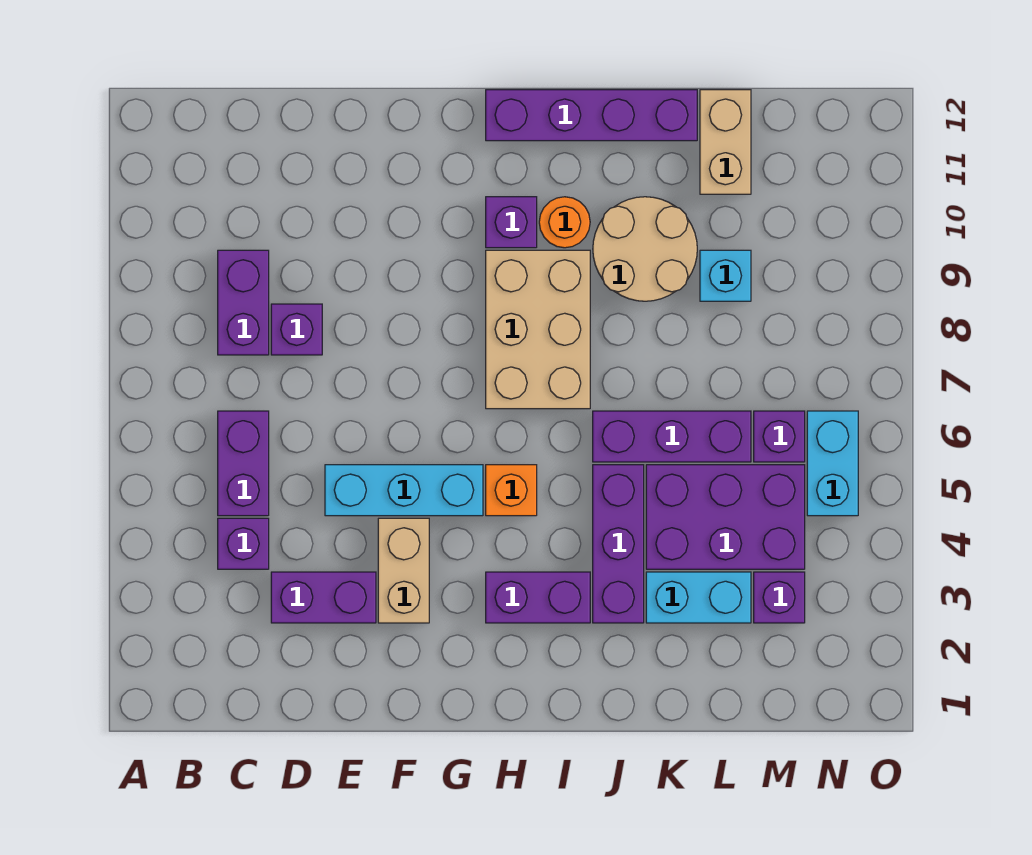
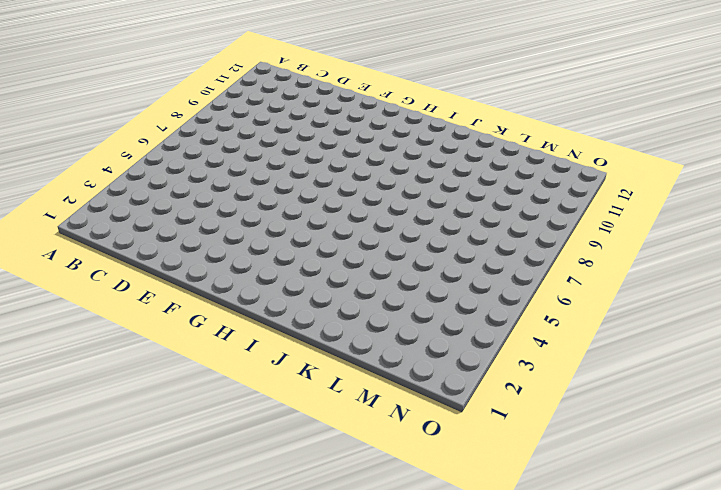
none -> purple 1x1 brick [218,518,269,569]
none -> purple 1x2 brick [218,411,269,516]
none -> purple 1x2 brick [218,250,269,355]

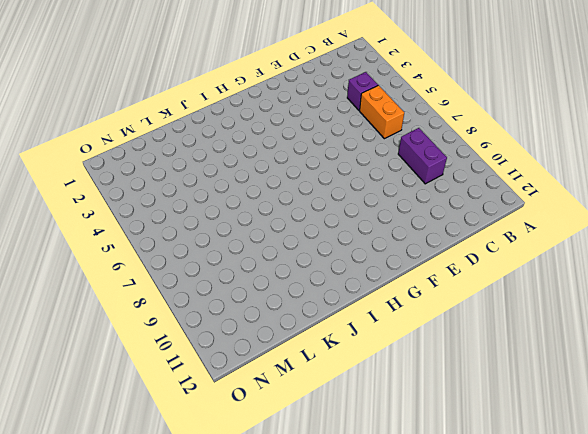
orange 1x2 brick [360,85,404,139] -> purple 1x2 brick [218,411,269,516]
none -> purple 1x2 brick [271,572,376,623]
none -> purple 1x1 brick [271,304,322,355]
none -> cyan 1x3 brick [325,465,483,516]

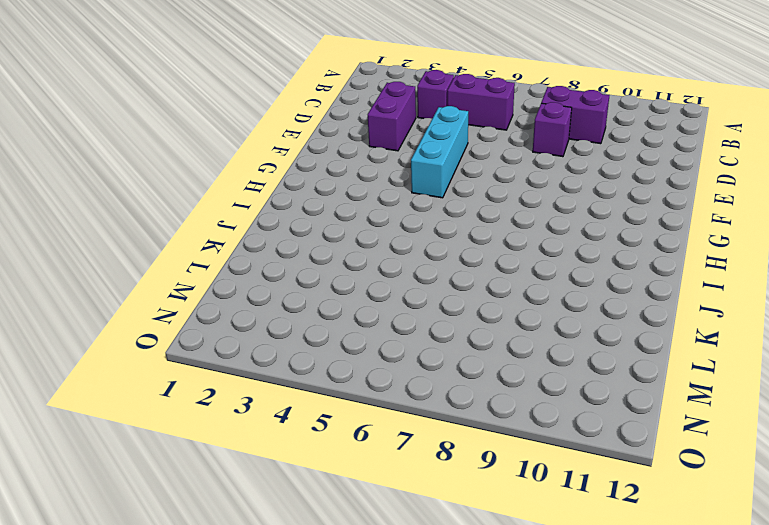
none -> tan 1x2 brick [378,518,429,623]
none -> purple 1x2 brick [486,572,590,623]
none -> orange 1x1 brick [486,465,537,516]

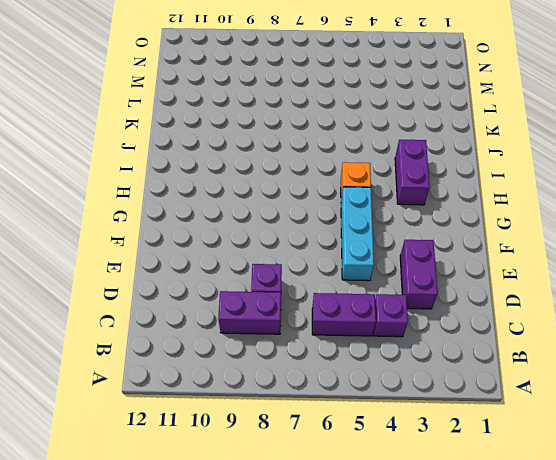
none -> tan 1x2 brick [378,518,429,623]
none -> tan 2x3 brick [486,250,590,409]
none -> purple 1x1 brick [486,197,537,248]

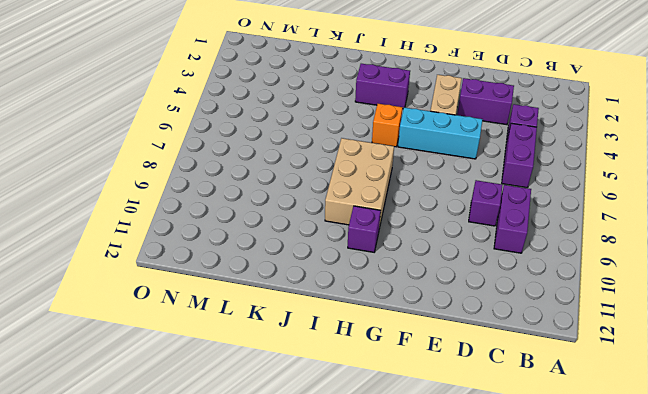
none -> purple 1x4 brick [486,90,697,141]
none -> orange 1x1 round brick [539,197,590,248]
none -> purple 1x3 brick [593,465,644,623]

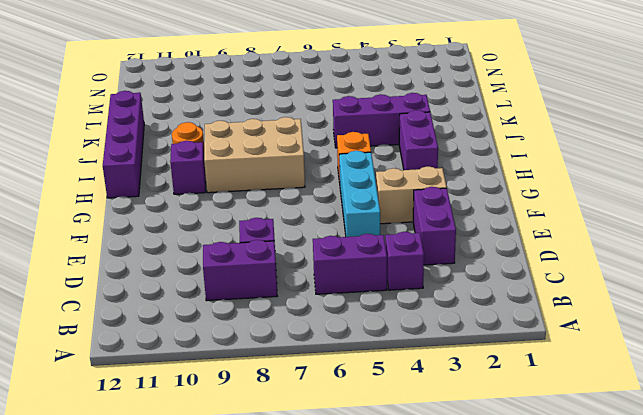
none -> purple 1x3 brick [593,411,751,462]
none -> tan 2x2 round brick [593,197,697,301]
none -> cyan 1x2 brick [646,572,751,623]

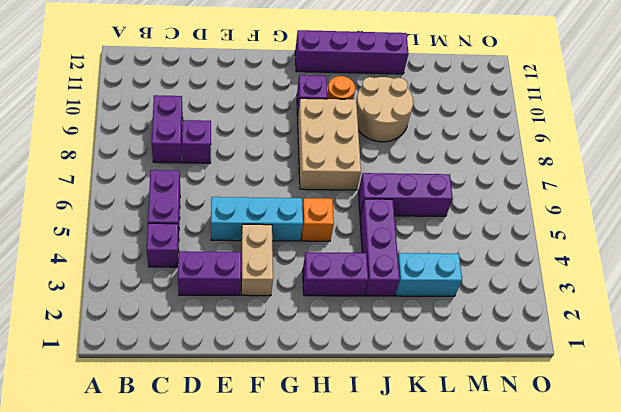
none -> purple 2x3 brick [646,465,805,569]
none -> cyan 1x1 brick [700,250,751,301]
none -> tan 1x2 brick [700,90,751,194]

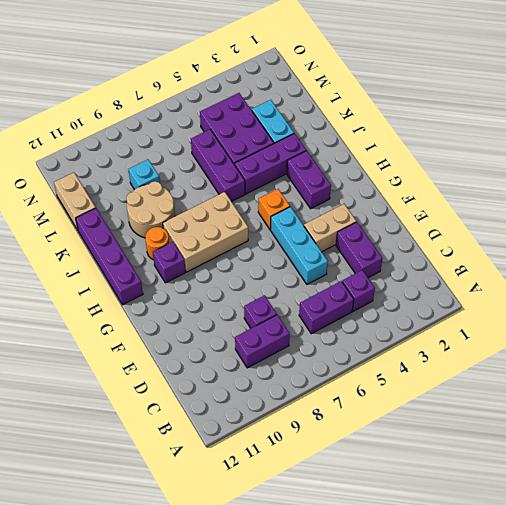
tan 1x2 brick [54,173,96,230] -> tan 1x2 brick turned to [700,90,751,194]
none -> purple 1x1 brick [754,572,805,623]
none -> purple 1x1 brick [754,411,805,462]
none -> cyan 1x2 brick [807,411,858,516]

